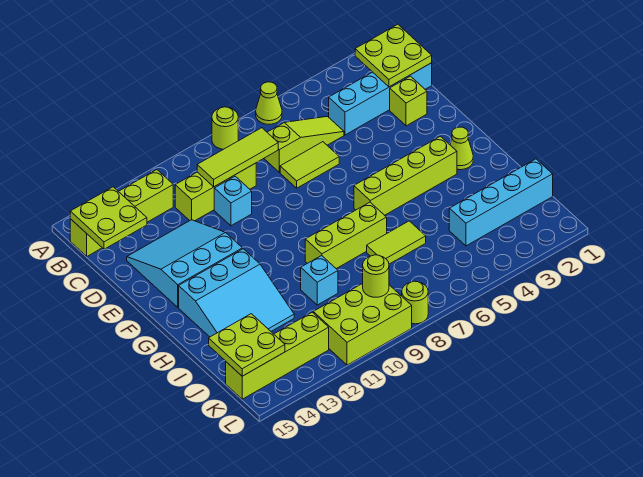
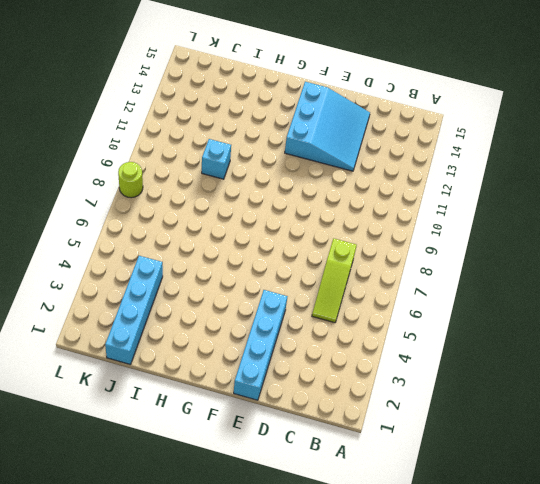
cyan 1x4 brick [234,290,288,400] -> cyan 1x4 brick moved to [329,63,432,135]
none -> lime 1x1 cone [256,82,282,124]
none -> lime 1x1 round brick [212,107,238,149]
none -> lime 1x4 brick [70,170,173,256]

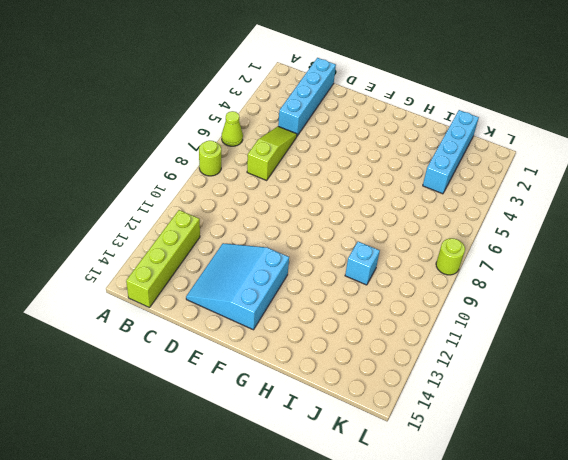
none -> lime 1x3 brick [175,163,256,221]
none -> lime 1x1 brick [390,76,427,126]
none -> lime 1x2 tile [280,142,339,188]

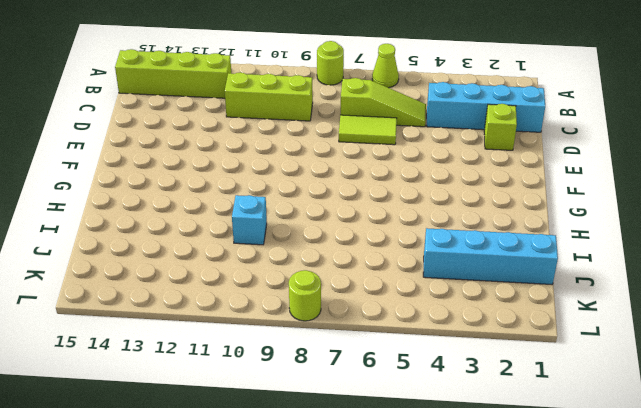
none -> cyan 1x1 brick [214,176,252,226]
none -> cyan 3x3 slope [127,220,242,307]
none -> lime 1x1 cone [450,127,473,170]

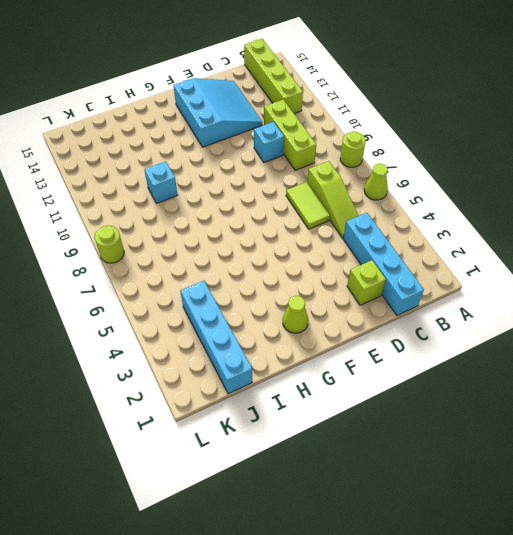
none -> lime 1x4 brick [354,136,457,215]
none -> cyan 3x3 slope [179,249,294,337]
none -> lime 1x3 brick [305,202,387,269]

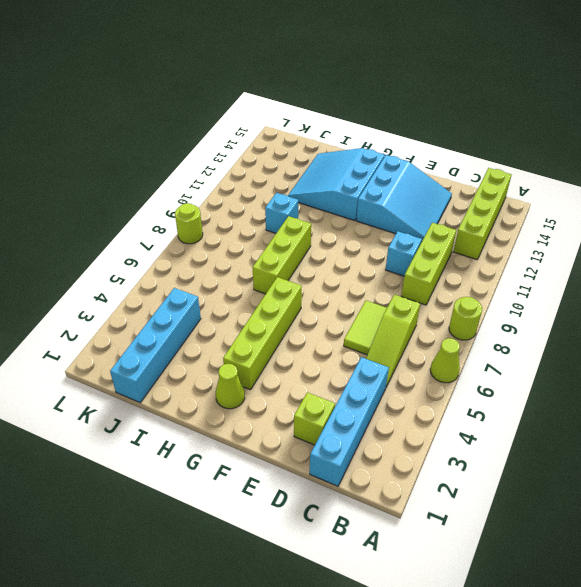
none -> lime 1x2 tile [367,221,426,264]
none -> lime 2x3 brick [313,283,412,365]
none -> lime 1x4 brick [226,312,329,399]

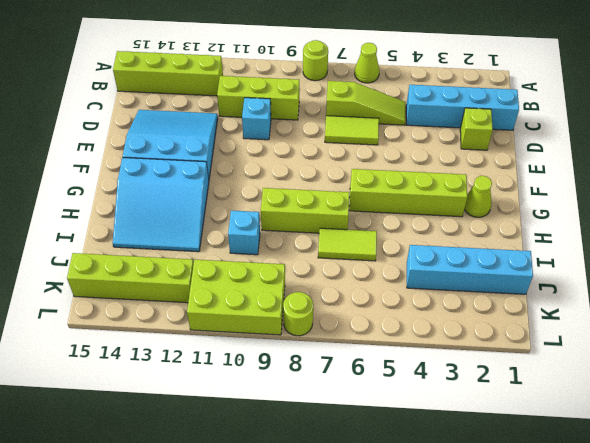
none -> lime 2x2 plate [355,24,432,87]
none -> lime 2x2 plate [70,187,147,249]
none -> lime 1x3 tile [197,128,278,187]

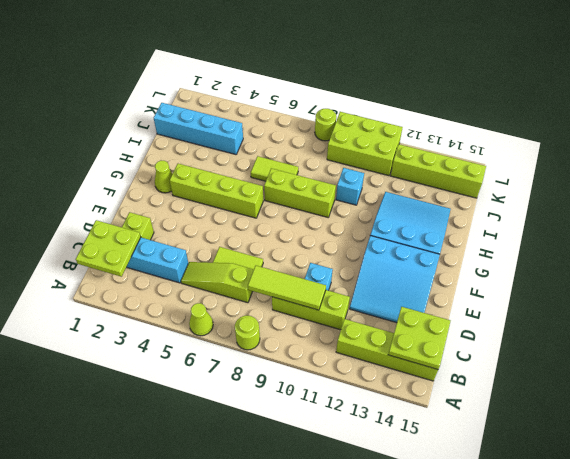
none -> lime 2x2 plate [209,314,285,376]
none -> lime 1x1 round brick [363,255,389,297]

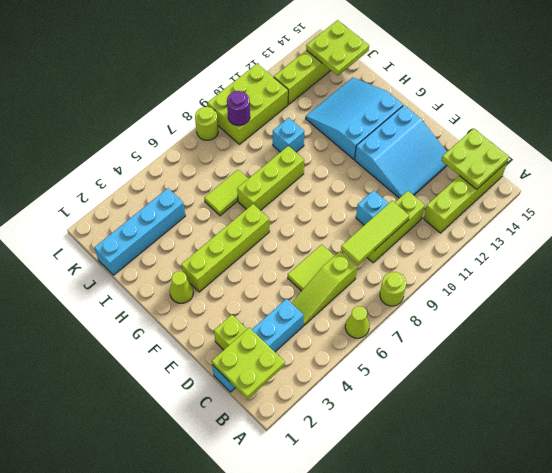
purple 1x1 round brick [227,91,250,126] -> lime 1x1 round brick [363,255,389,297]

